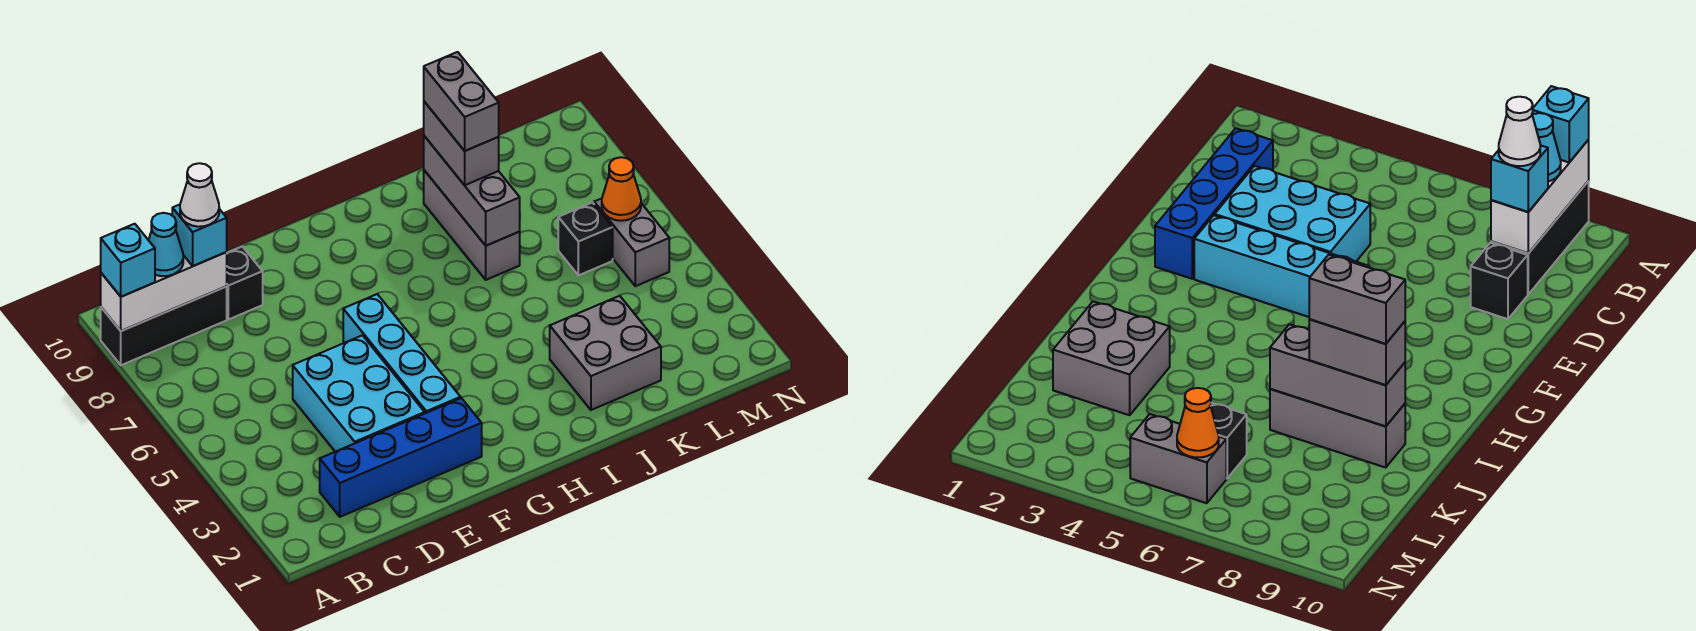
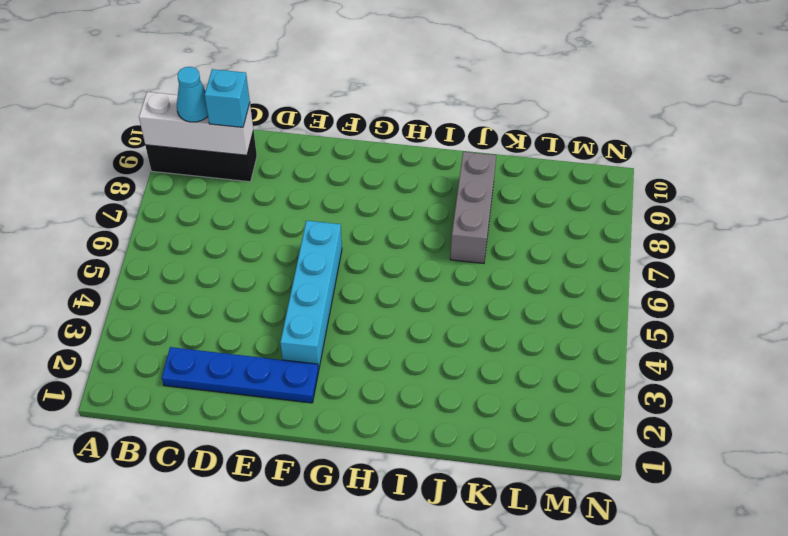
blue 1x4 plate [162,347,319,403] -> blue 1x4 brick [320,398,482,517]
none -> cyan 2x3 brick [293,335,425,452]
none -> black 1x1 brick [226,246,263,320]
none -> grey 2x2 brick [550,296,661,410]

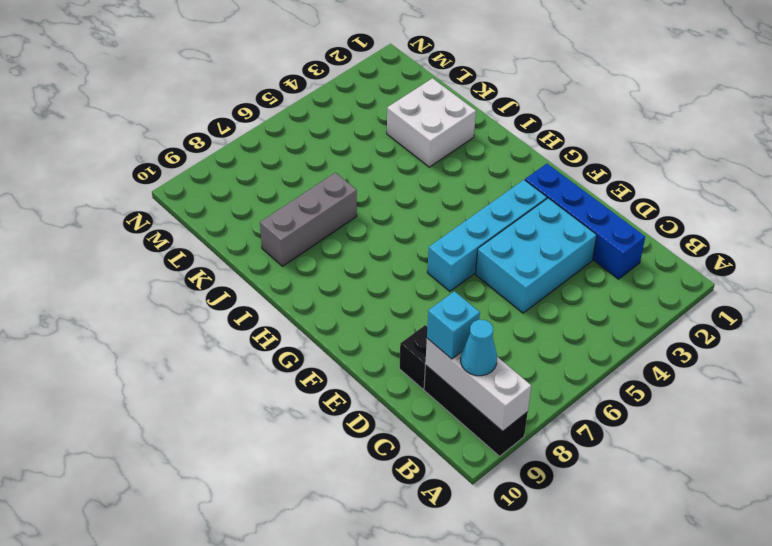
white 2x2 brick [387,78,476,167] -> grey 2x2 brick [550,296,661,410]
none -> black 1x1 brick [558,202,613,275]
none -> grey 1x2 brick [594,199,669,286]
none -> grey 1x3 brick [424,136,520,246]

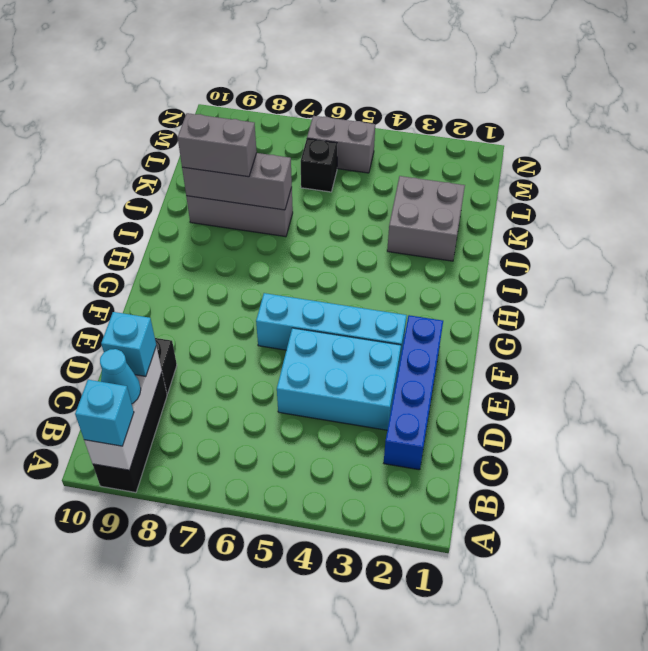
none -> orange 1x1 cone [602,157,641,221]
none -> white 1x1 cone [180,163,219,227]
none -> grey 1x2 brick [424,52,499,151]

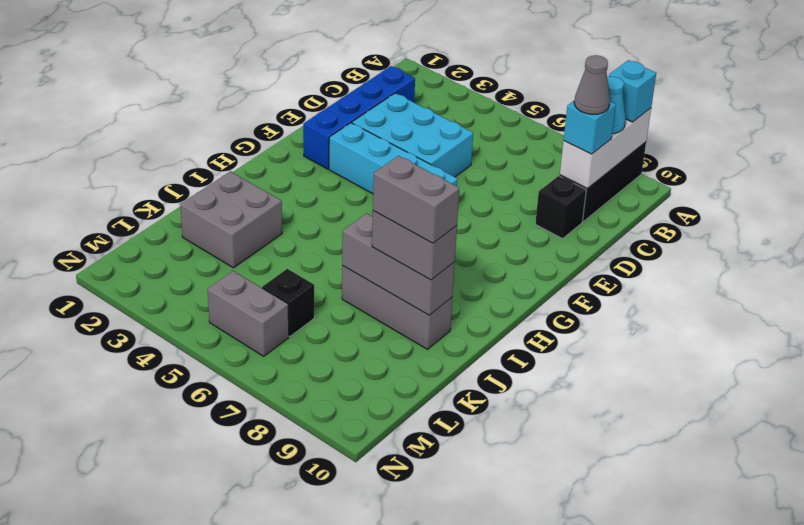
grey 1x1 cone [574,55,610,114] -> white 1x1 cone [180,163,219,227]
none -> orange 1x1 cone [602,157,641,221]

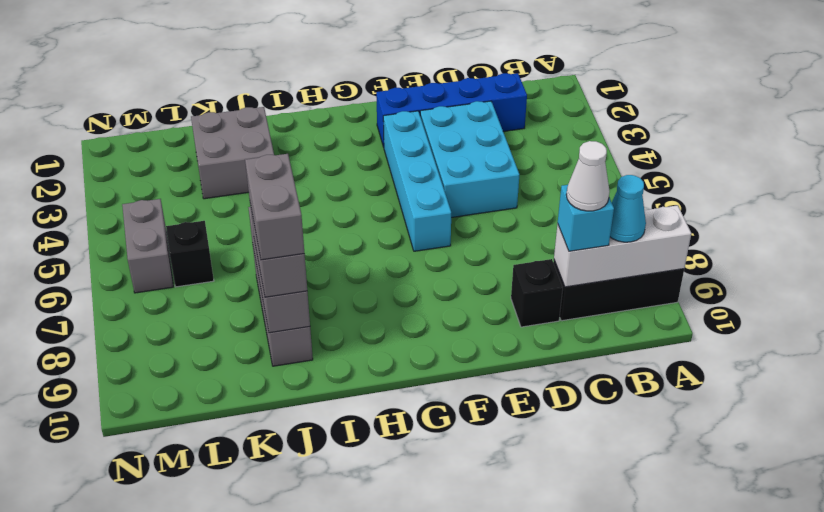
none -> orange 1x1 cone [602,157,641,221]
none -> cyan 1x1 brick [101,224,155,297]

